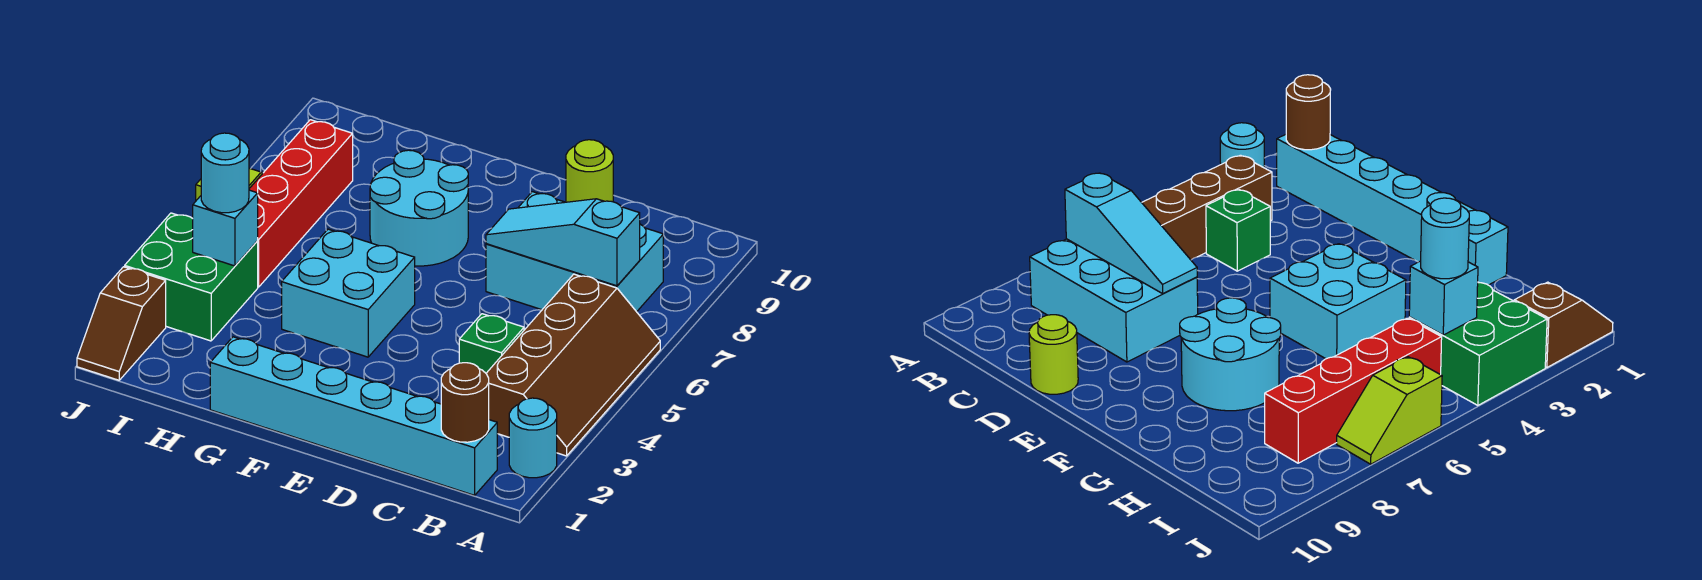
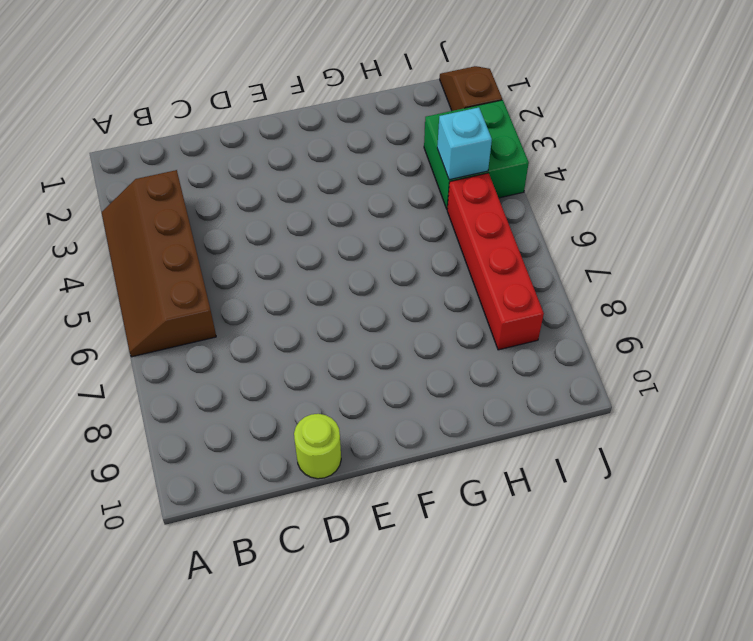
none -> cyan 1x1 round brick [509,398,557,478]
none -> cyan 1x6 brick [210,337,497,495]
none -> cyan 2x3 brick [486,192,663,312]

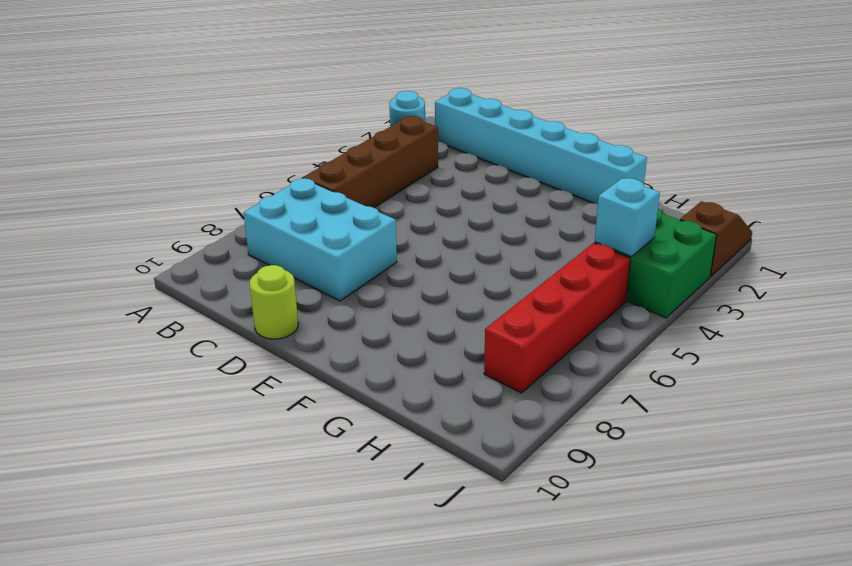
none -> green 1x1 brick [459,314,524,373]
none -> cyan 2x2 brick [282,229,415,357]
none -> cyan 2x2 round brick [370,150,468,266]

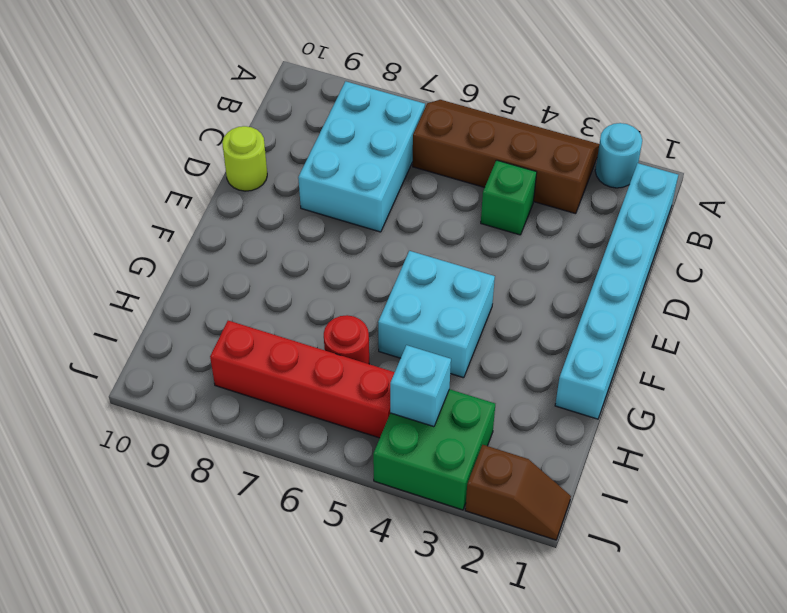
red 1x1 round brick [324,315,369,364] -> none
none -> cyan 2x2 round brick [370,150,468,266]
none -> lime 1x2 slope [1337,357,1442,464]
none -> brown 1x1 round brick [441,363,489,442]

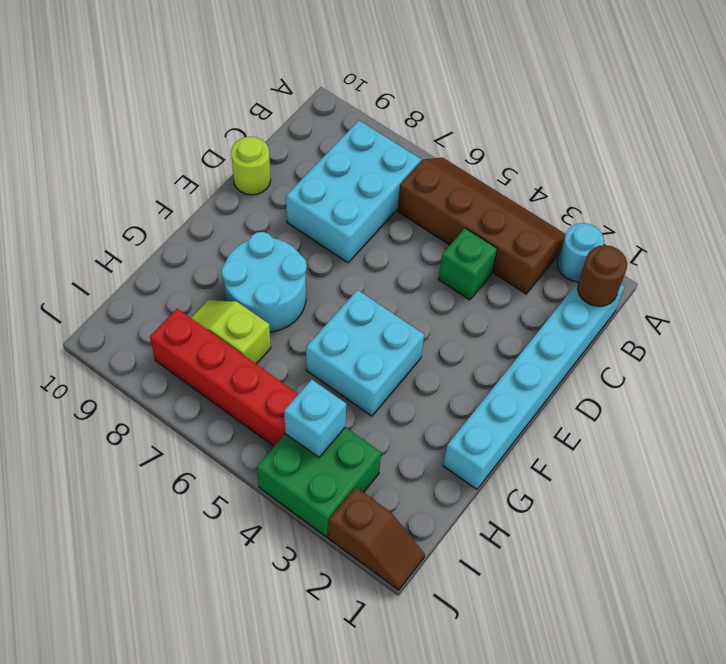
lime 1x2 slope [191,300,271,364] -> lime 1x2 slope moved to [1337,357,1442,464]
none -> cyan 1x3 slope [486,199,640,286]
none -> cyan 1x1 round brick [201,133,249,213]

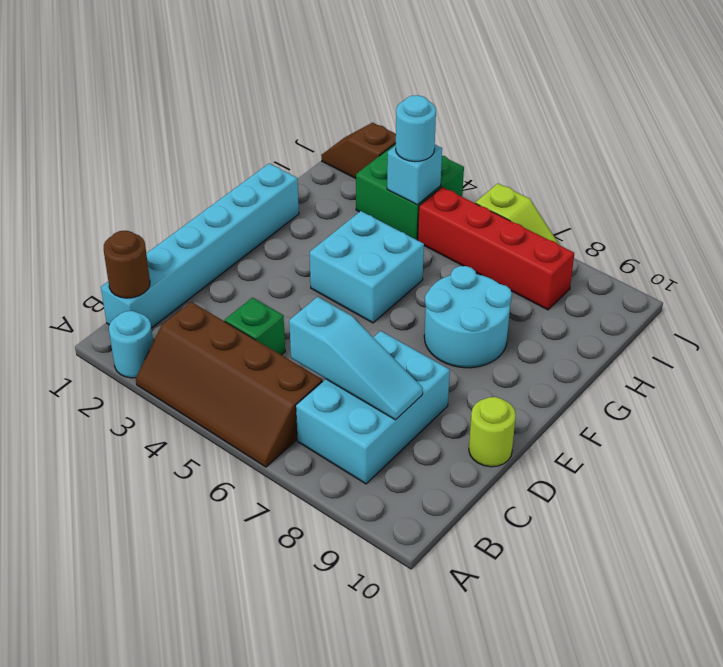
cyan 1x3 slope [289,297,423,420] -> cyan 1x3 slope turned to [486,199,640,286]

